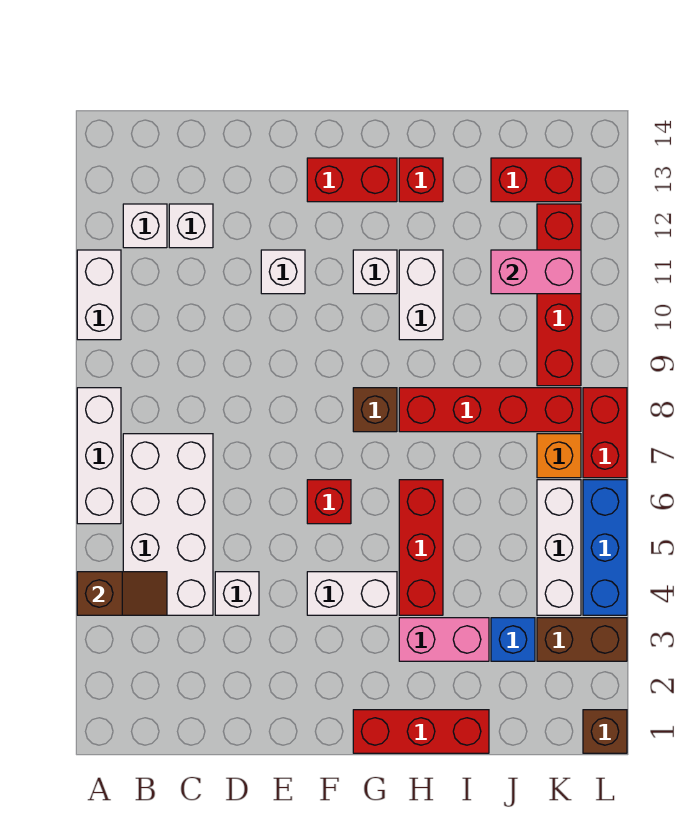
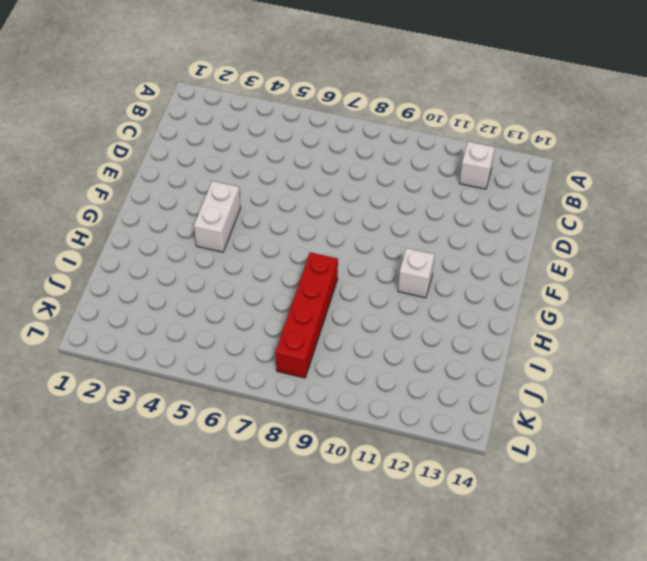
none -> white 1x3 brick [77,388,121,524]
none -> white 1x2 brick [77,250,121,340]
none -> white 2x4 brick [123,434,213,615]

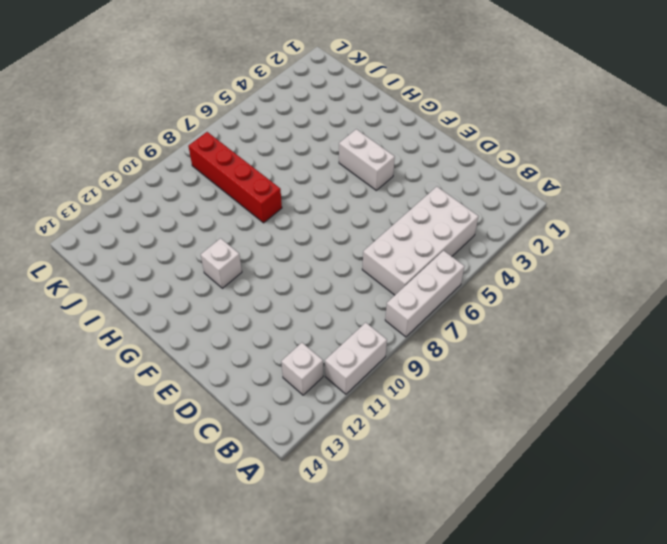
none -> white 1x1 brick [169,204,213,248]
none -> white 1x1 brick [215,572,259,615]
none -> white 1x1 brick [261,250,305,294]

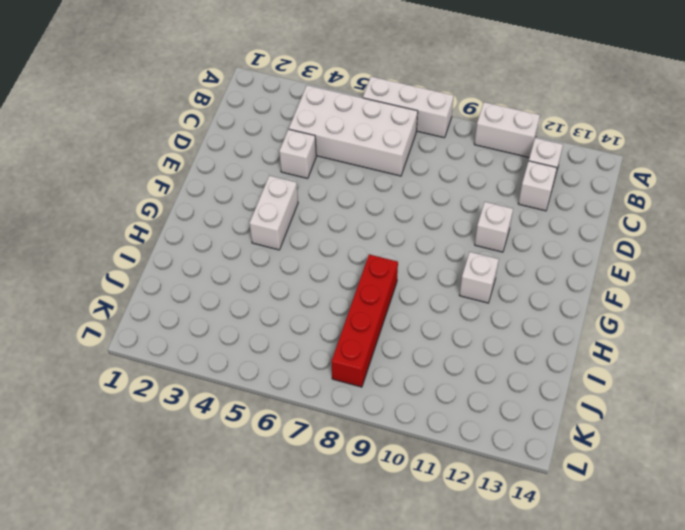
none -> red 1x1 brick [307,480,351,524]
none -> red 1x2 brick [307,158,397,202]
none -> red 1x3 brick [353,710,489,753]

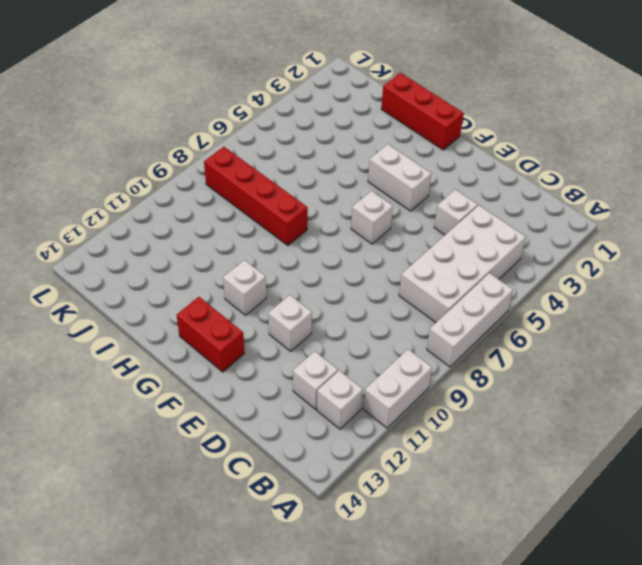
white 1x1 brick [351,191,393,244] -> red 1x1 brick [307,480,351,524]
none -> brown 1x1 brick [353,388,397,432]
none -> pink 1x2 brick [399,618,489,661]
none -> red 1x3 brick [399,480,443,615]

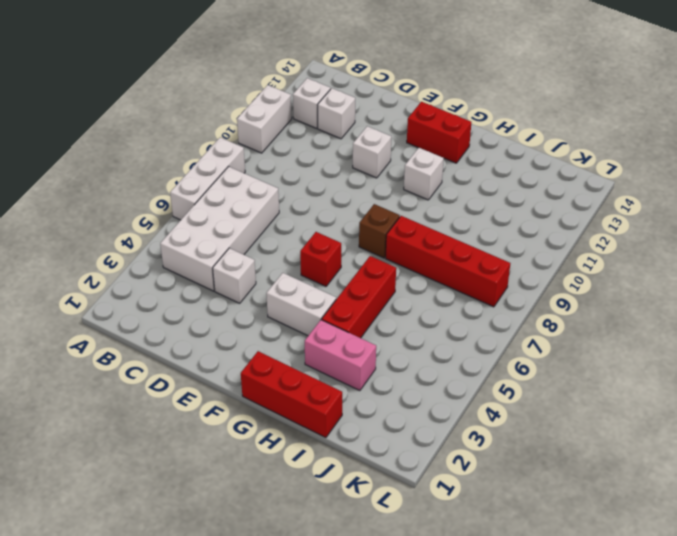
none -> white 1x2 brick [399,250,443,340]
none -> red 1x1 brick [399,158,443,202]
none -> blue 1x1 brick [491,618,535,661]

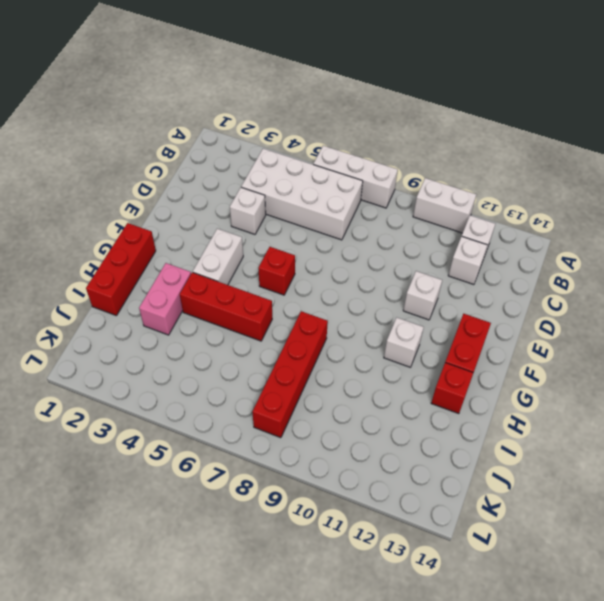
none -> brown 1x1 brick [353,388,397,432]
none -> white 1x2 brick [399,250,443,340]
none -> blue 1x1 brick [491,618,535,661]

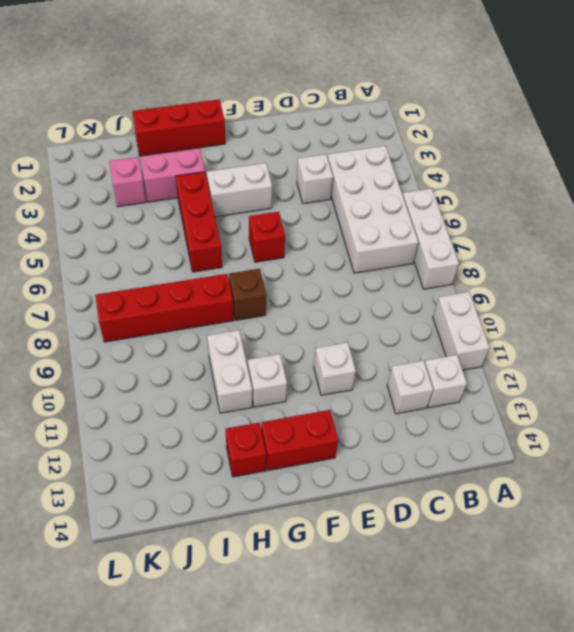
pink 1x1 brick [109,157,146,207] -> blue 1x1 brick [491,618,535,661]
none -> red 1x2 brick [491,158,581,202]
none -> brown 1x2 brick [537,618,627,661]
none -> white 1x3 brick [537,480,581,615]

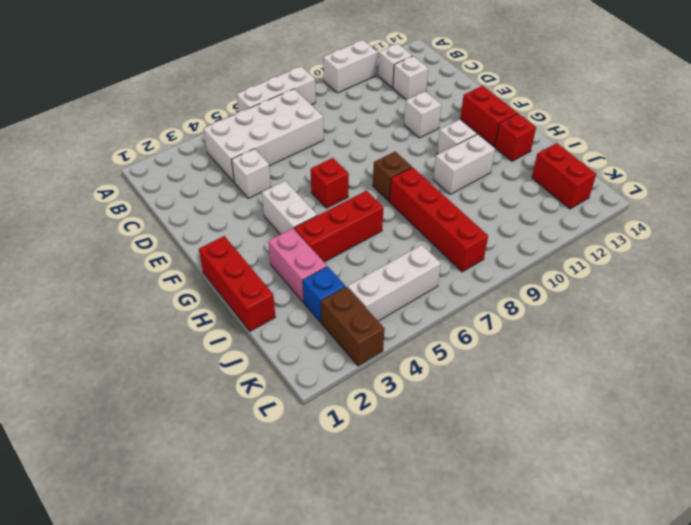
none -> orange 1x1 brick [537,434,581,478]
none -> red 1x4 brick [537,204,581,386]
none -> brown 1x1 brick [583,710,627,753]

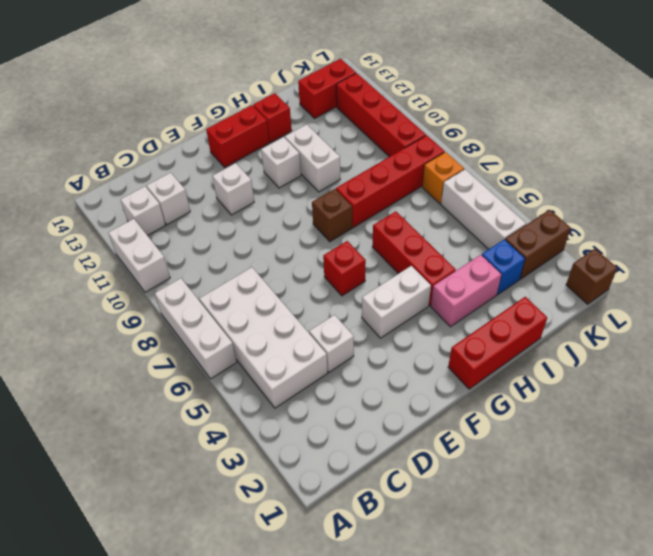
none -> blue 1x3 brick [583,480,627,615]
none -> red 1x2 brick [583,388,627,478]
none -> brown 1x2 slope [77,572,167,615]

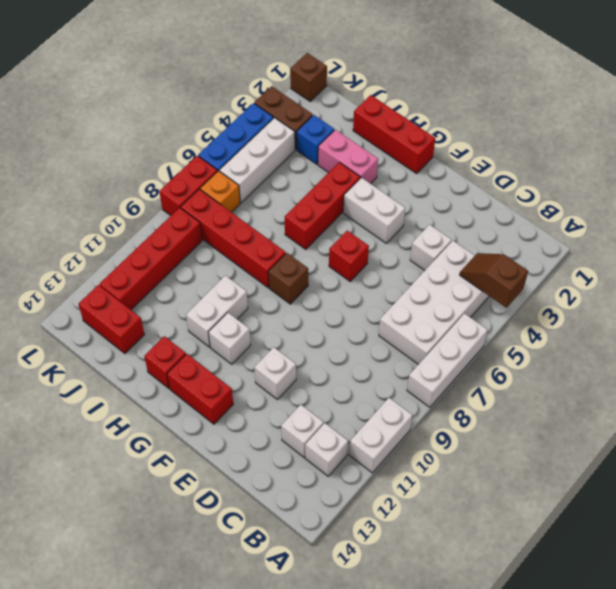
none -> pink 1x2 brick [491,250,581,294]

